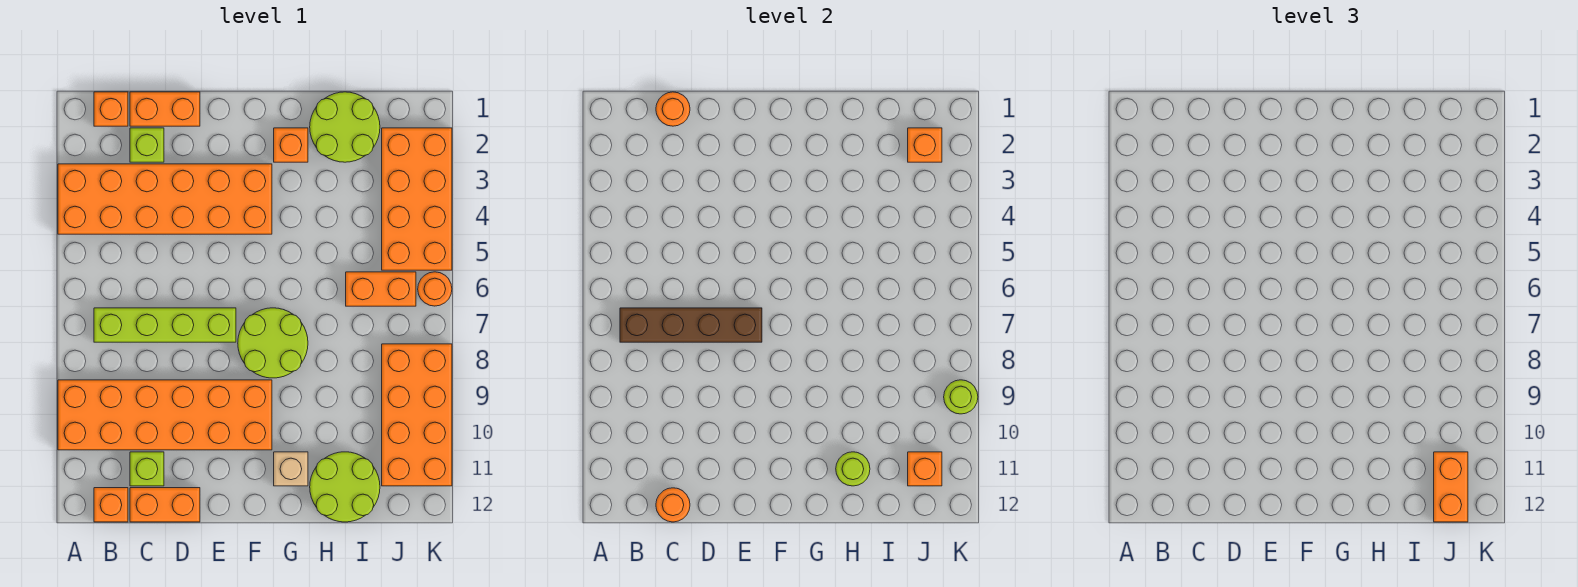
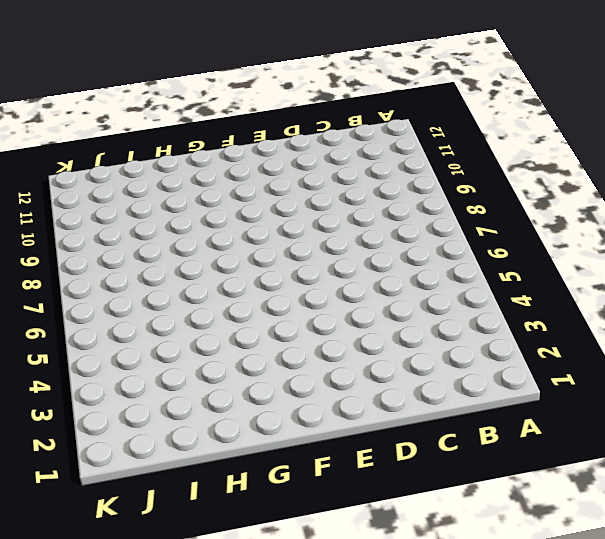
none -> orange 2x6 brick [58,164,272,234]
none -> orange 2x6 brick [58,380,272,450]
none -> orange 1x1 brick [94,92,128,126]

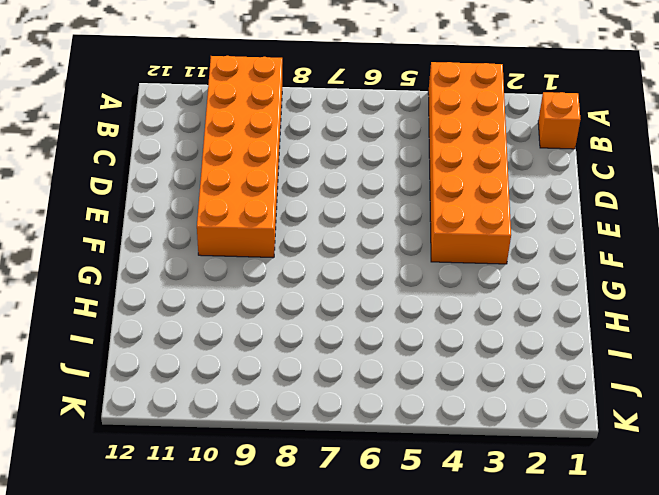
none -> lime 1x4 brick [94,308,236,342]
none -> orange 1x1 brick [94,488,128,522]
none -> orange 1x2 brick [130,92,200,126]

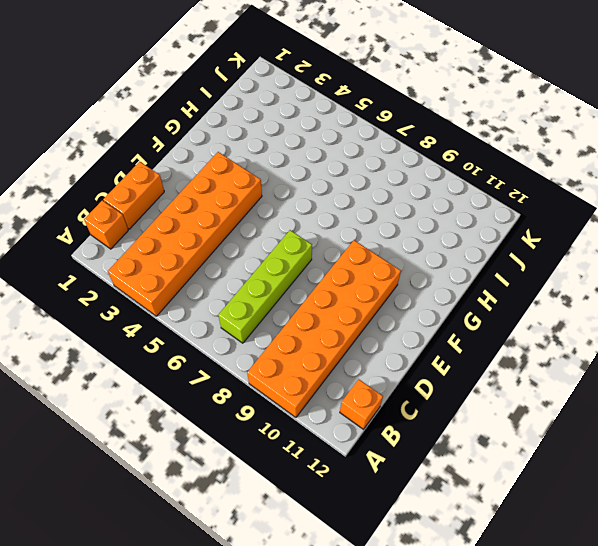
none -> lime 1x1 brick [130,128,164,162]
none -> lime 1x1 brick [130,452,164,486]
none -> orange 1x2 brick [130,488,200,522]

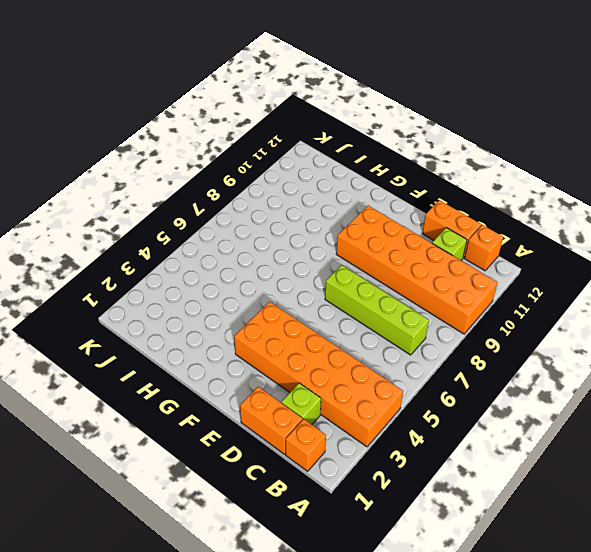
none -> lime 2x2 round brick [238,308,308,378]
none -> orange 1x1 brick [274,128,308,162]
none -> tan 1x1 brick [274,452,308,486]

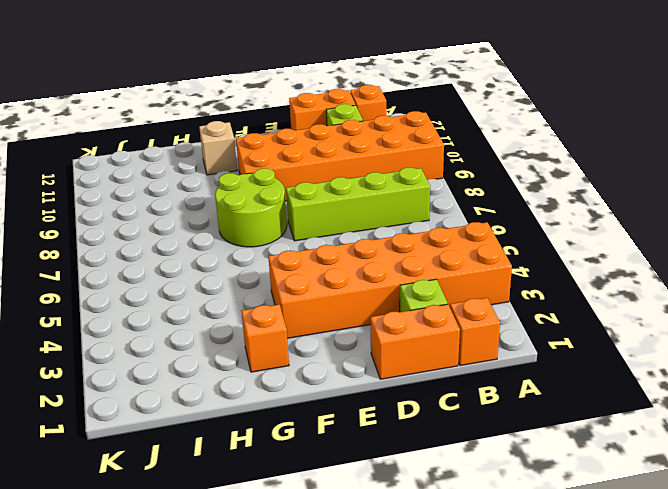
none -> lime 2x2 round brick [310,92,380,162]
none -> lime 2x2 round brick [310,452,380,522]
none -> orange 1x2 brick [346,272,416,306]

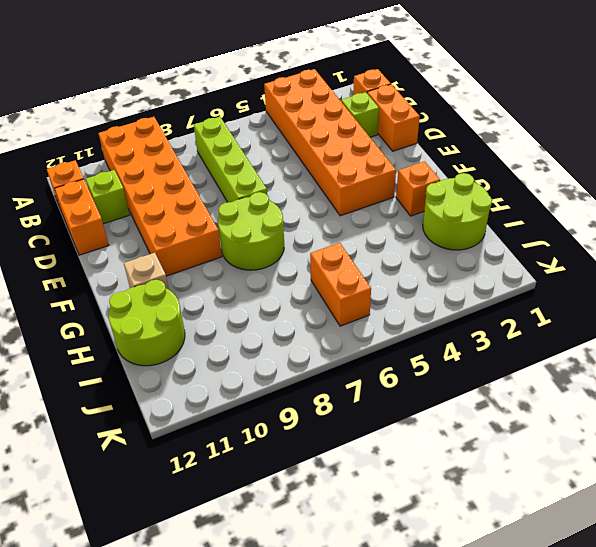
none -> orange 2x4 brick [382,128,452,270]
none -> orange 2x4 brick [382,344,452,486]
none -> orange 1x1 round brick [418,272,452,306]

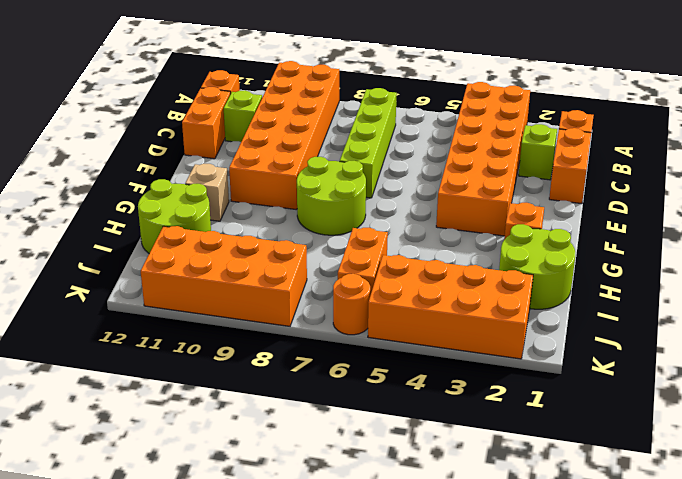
none -> brown 1x4 brick [620,308,762,342]
none -> orange 1x1 round brick [656,92,690,126]
none -> orange 1x1 round brick [656,488,690,522]

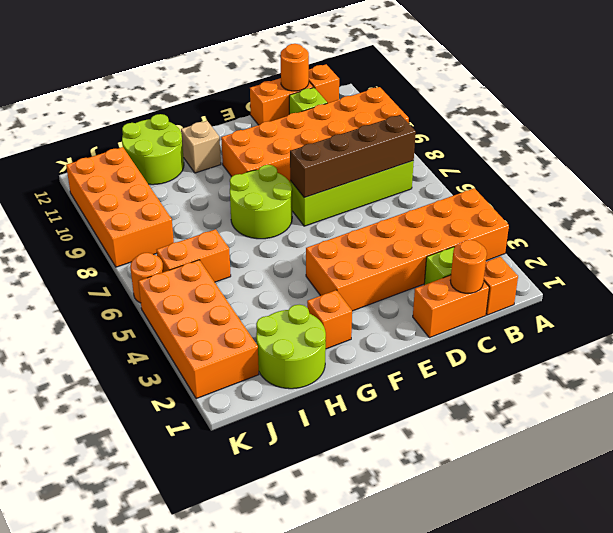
none -> lime 1x1 round brick [836,452,870,486]
none -> orange 1x1 brick [908,128,942,162]
none -> orange 1x1 brick [908,452,942,486]

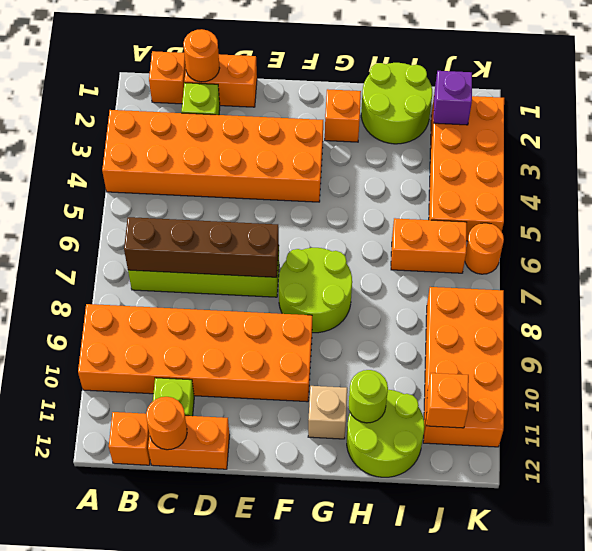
purple 1x1 brick [434,71,472,125] -> orange 1x1 brick [908,128,942,162]
none -> lime 1x1 round brick [944,380,978,414]
none -> orange 1x2 brick [1434,452,1468,522]

